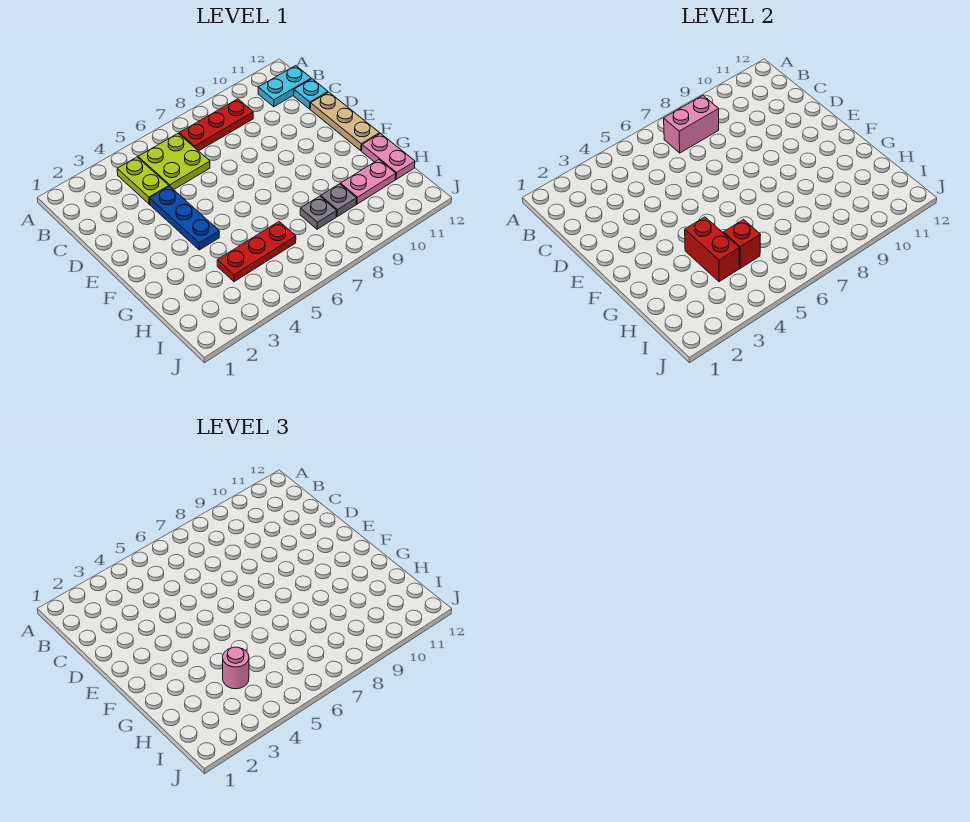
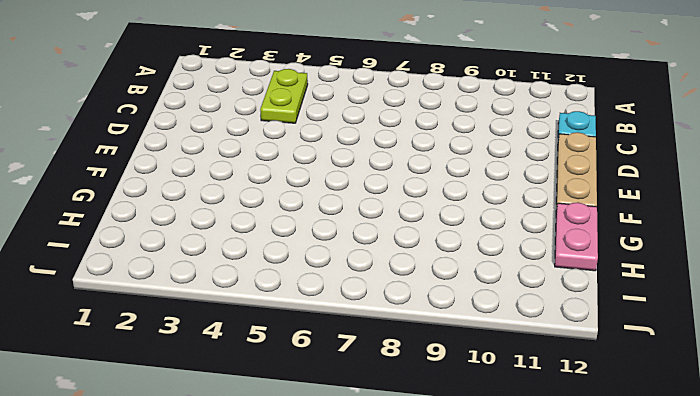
none -> lime 2x2 plate [138,134,210,190]
none -> red 1x3 plate [179,99,253,151]
none -> cyan 1x2 plate [258,66,311,107]

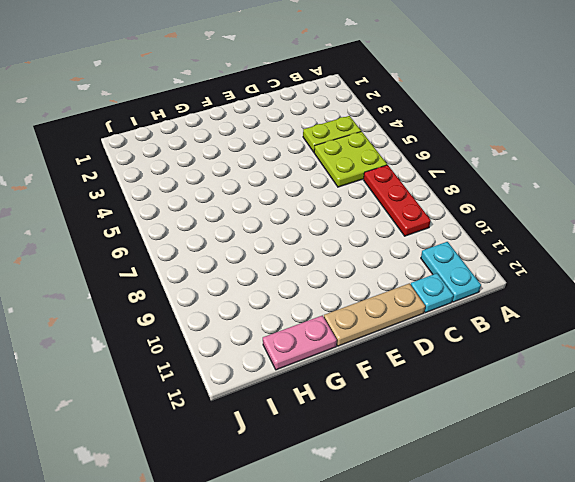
none -> blue 1x3 plate [150,186,219,250]
none -> red 1x3 plate [217,222,296,282]
none -> grey 1x1 plate [300,196,337,229]

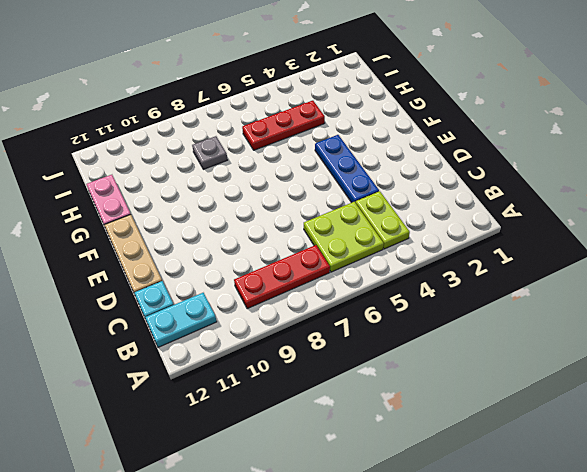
none -> grey 1x1 plate [321,184,357,216]
none -> pink 1x2 plate [341,160,396,204]
none -> pink 1x2 brick [664,96,719,153]

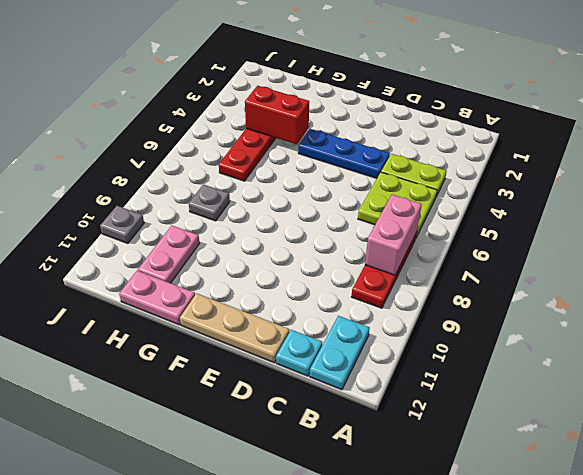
grey 1x1 plate [100,206,144,244] -> grey 1x1 plate moved to [321,184,357,216]
none -> red 1x1 brick [723,220,761,268]
none -> pink 1x1 round brick [223,647,249,689]

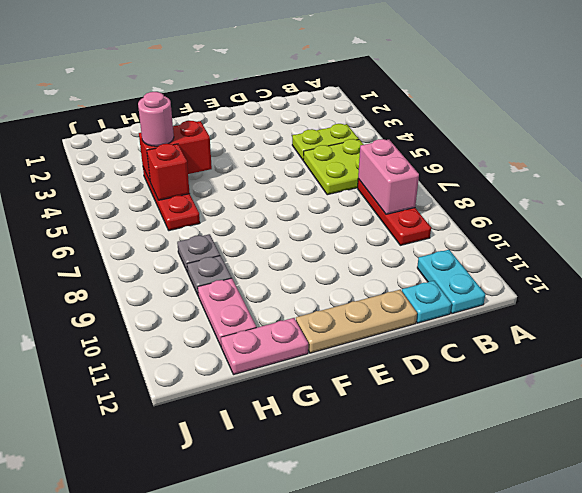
none -> blue 1x3 plate [150,186,219,250]

